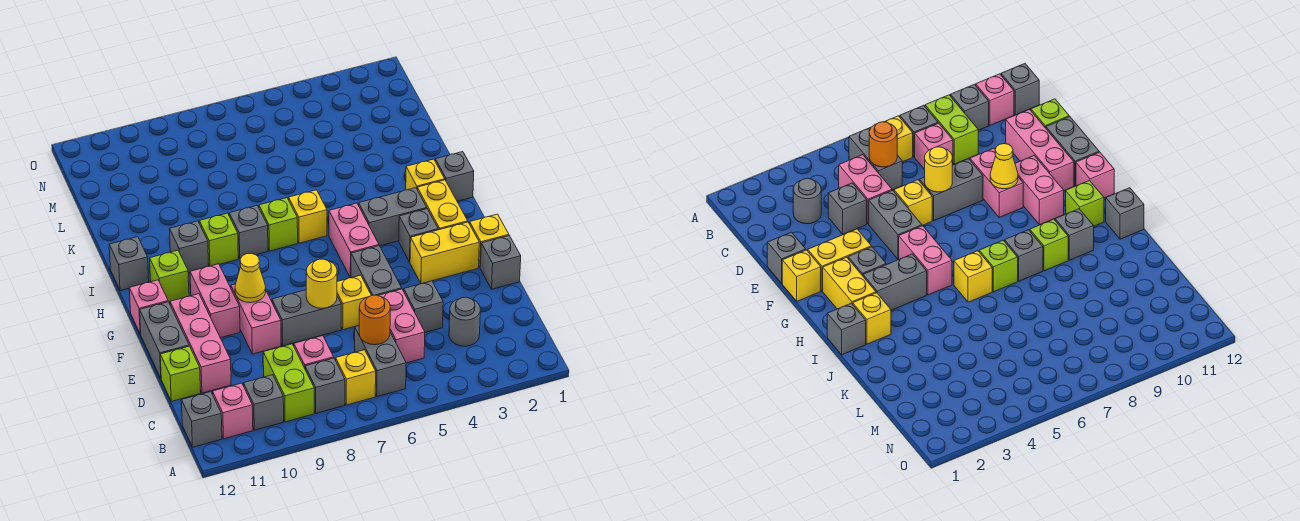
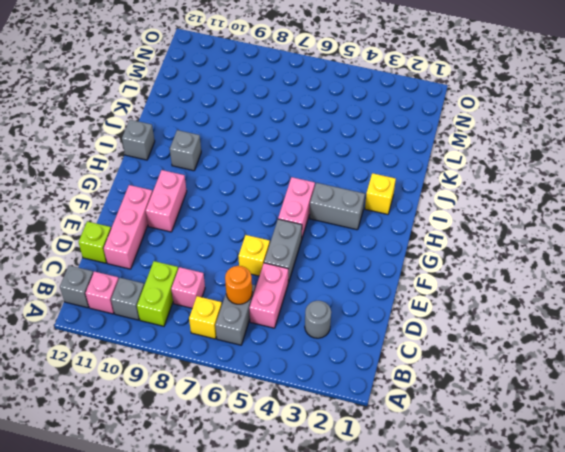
none -> grey 1x1 brick [305,358,345,413]
none -> grey 1x1 brick [404,281,443,332]
none -> grey 1x1 brick [480,236,521,289]
none -> grey 1x2 brick [272,290,341,346]

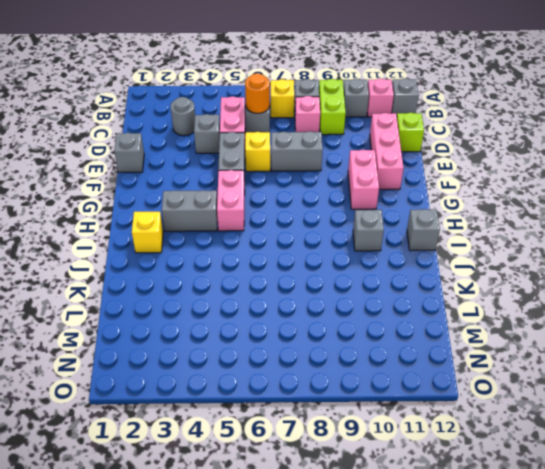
none -> pink 1x2 brick [231,284,281,354]
none -> grey 1x2 brick [140,302,189,378]
none -> yellow 1x1 brick [470,214,509,267]
none -> yellow 1x2 brick [410,222,479,284]

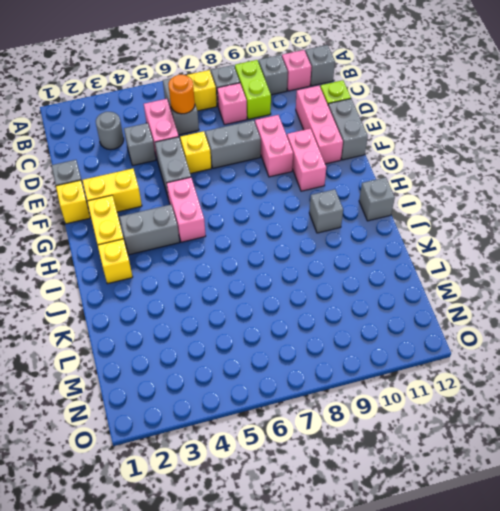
none -> grey 1x1 brick [399,209,438,262]
none -> pink 1x1 brick [129,280,168,334]
none -> lime 1x1 brick [150,250,189,302]
none -> grey 1x1 brick [435,152,474,201]

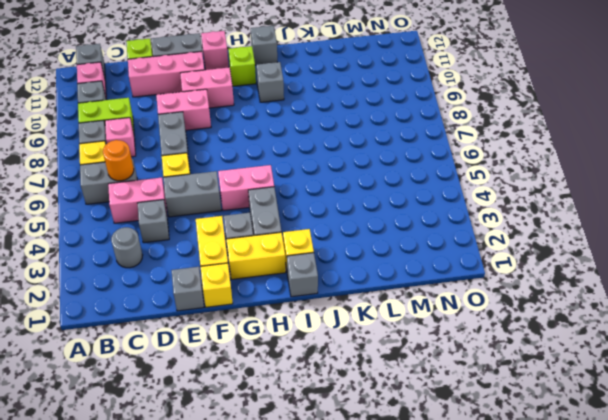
none -> yellow 1x1 brick [289,190,327,243]
none -> lime 1x1 brick [259,198,298,251]
none -> grey 1x1 brick [229,206,268,259]
none -> lime 1x1 brick [199,213,238,266]

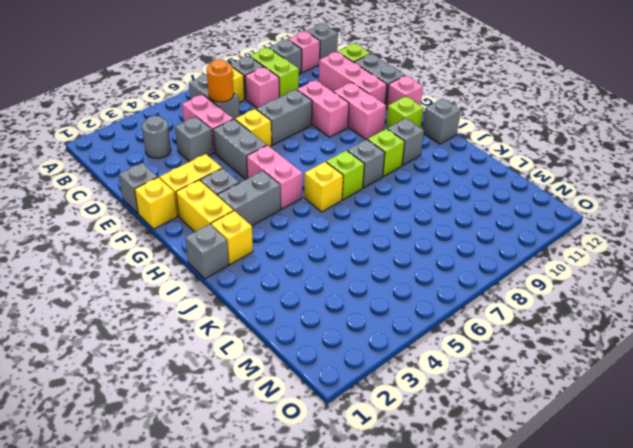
none -> yellow 1x1 round brick [306,259,337,308]
none -> yellow 1x1 cone [235,253,266,303]

